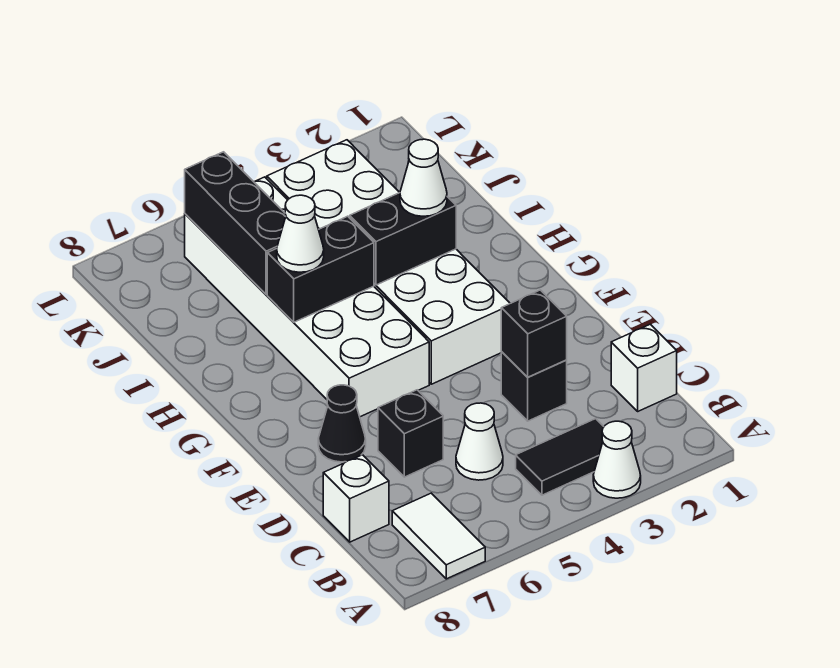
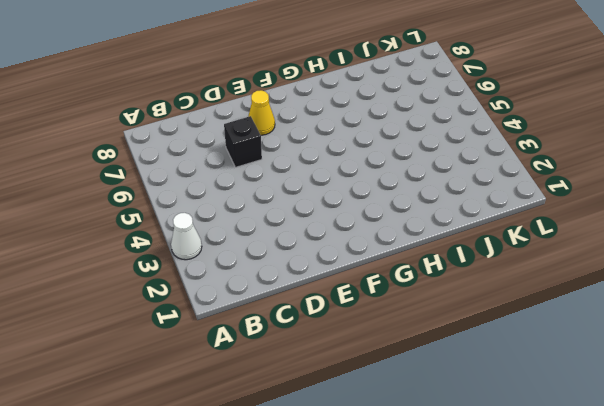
yellow 1x1 cone [248,90,275,135] -> black 1x1 cone [318,385,366,462]
none -> white 1x2 tile [392,493,485,579]
none -> black 1x2 tile [516,419,604,495]
none -> white 1x1 brick [611,324,677,411]

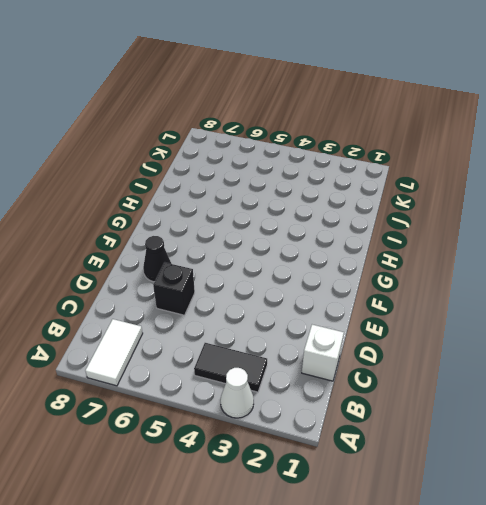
none -> white 1x1 cone [456,403,503,480]
none -> white 1x1 brick [323,455,389,542]
none -> black 1x1 brick [501,352,567,421]

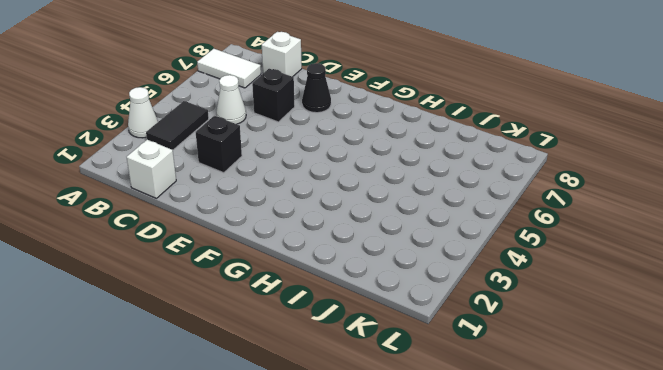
none -> white 2x6 brick [266,140,510,384]
none -> white 2x6 brick [185,177,429,417]
none -> black 1x1 brick [501,290,567,377]

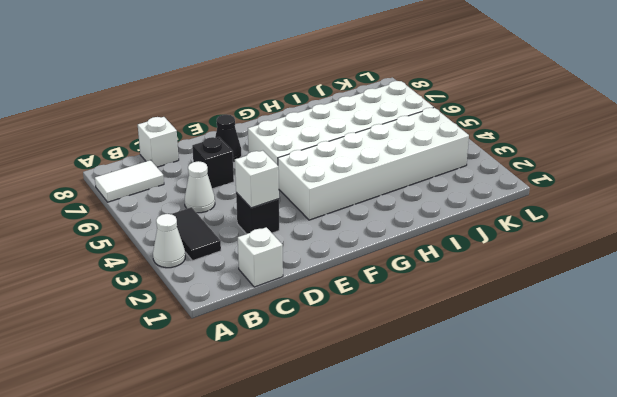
white 1x1 brick [235,151,279,208] -> black 1x1 brick [501,290,567,377]
none -> black 1x2 brick [350,193,456,285]
none -> black 1x2 brick [267,216,374,322]
none -> black 1x3 brick [185,152,286,295]

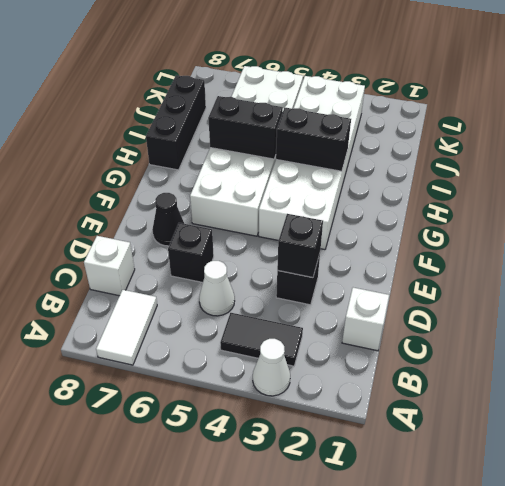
black 1x3 brick [146,75,206,170] -> black 1x3 brick moved to [185,152,286,295]
none -> white 1x1 cone [400,139,447,216]
none -> white 1x1 cone [277,195,324,272]

